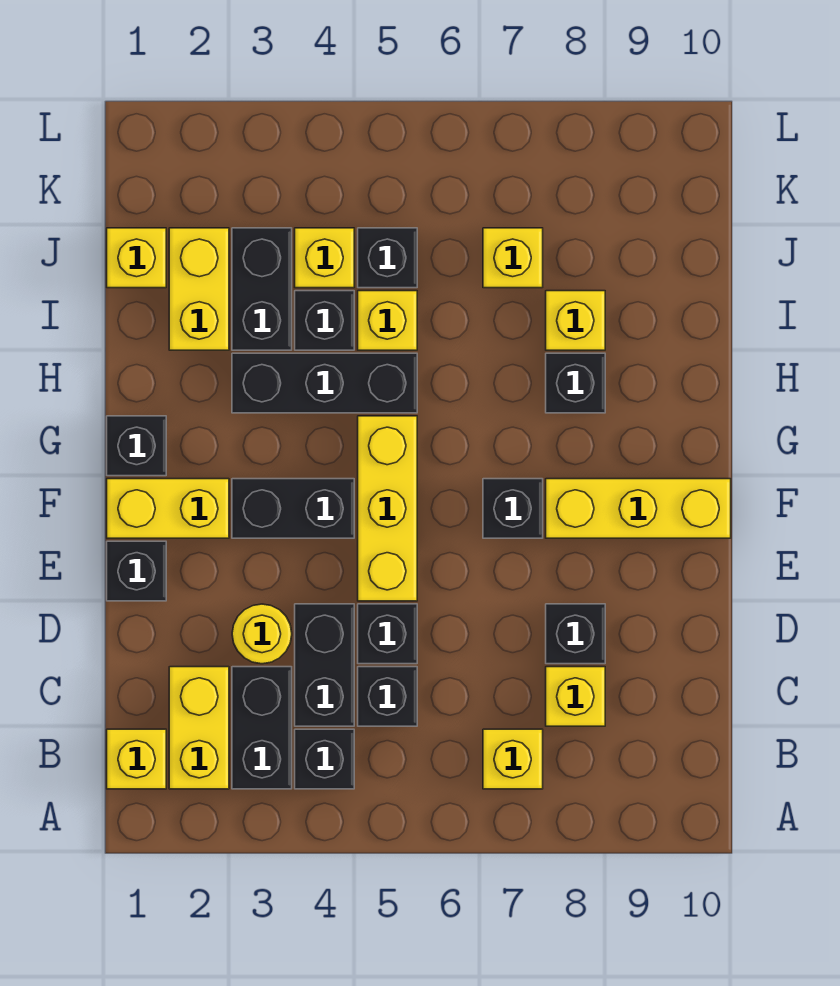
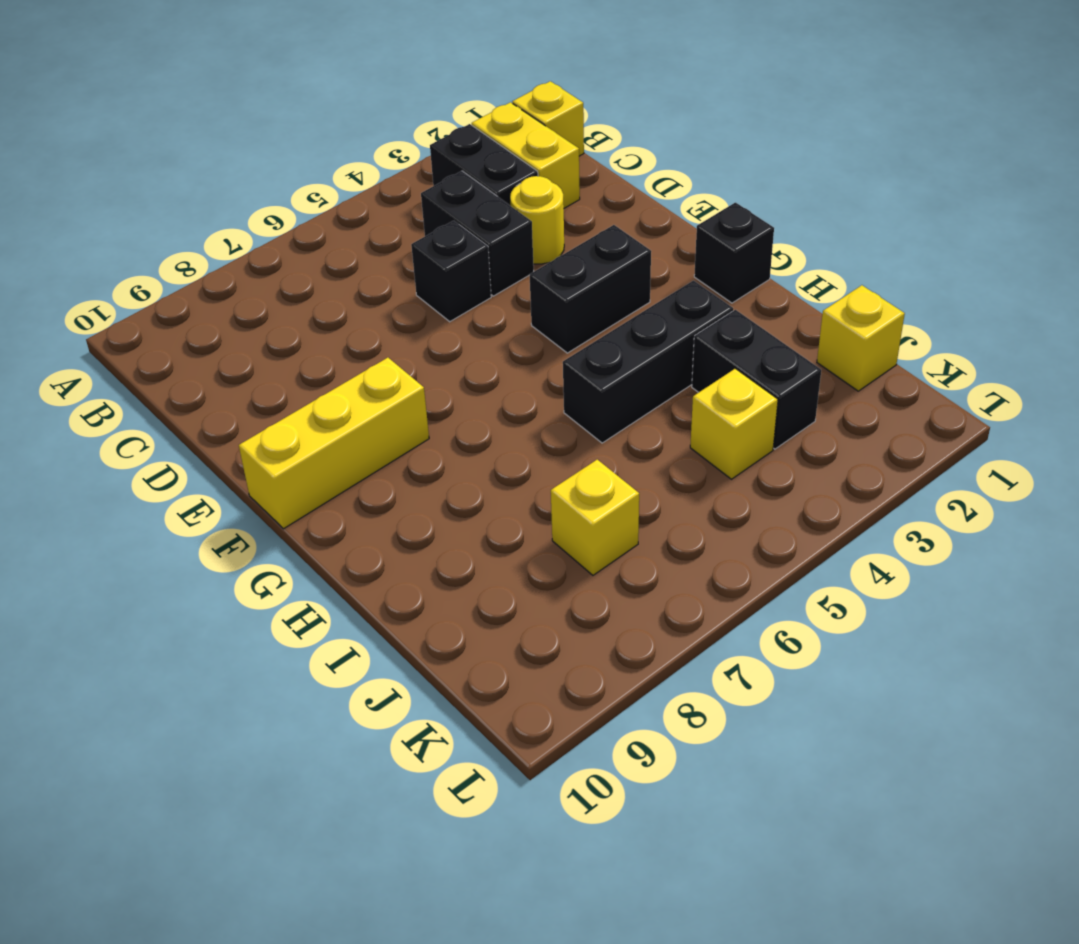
none -> black 1x1 brick [295,729,354,789]
none -> yellow 1x1 brick [483,729,543,789]
none -> black 1x1 brick [358,667,417,726]

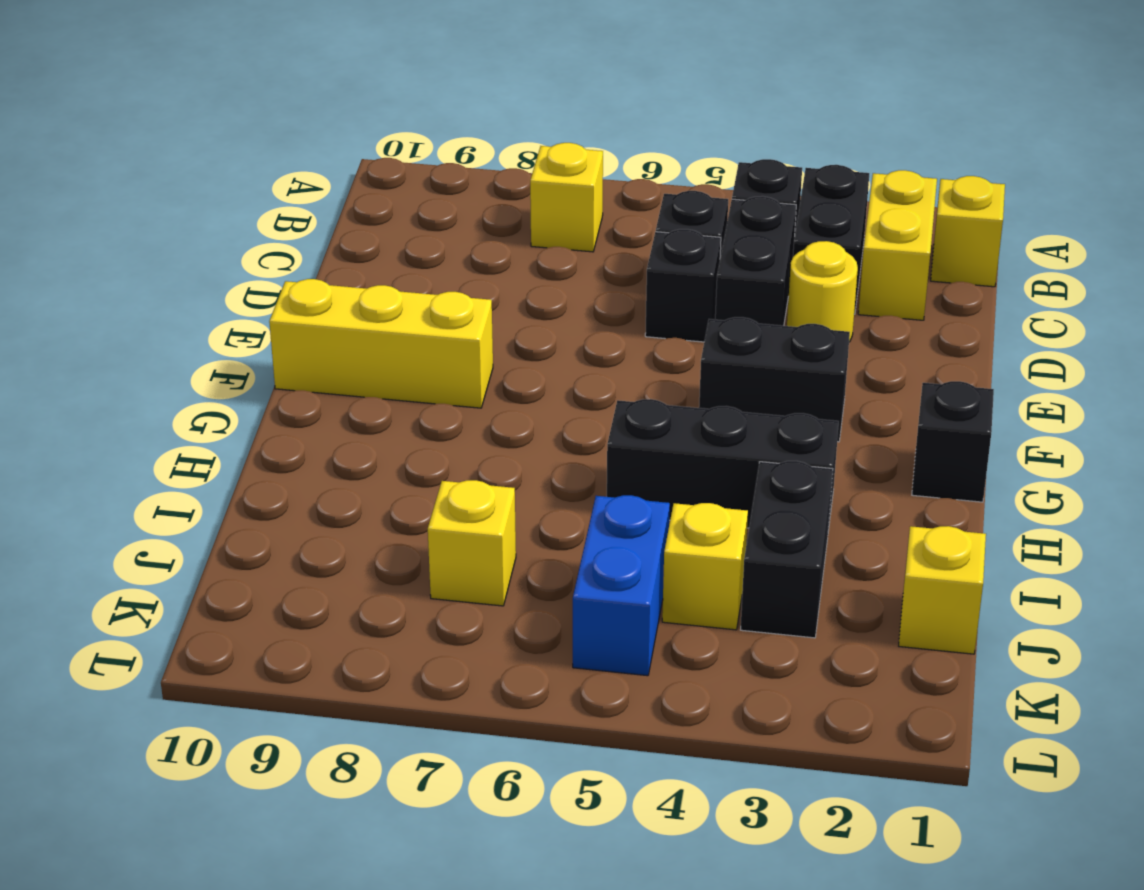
blue 1x2 brick [573,495,670,676] -> black 1x1 brick [358,228,417,288]
none -> yellow 1x1 brick [546,667,605,726]
none -> black 1x1 brick [546,604,605,664]
none -> black 1x1 brick [107,541,166,601]

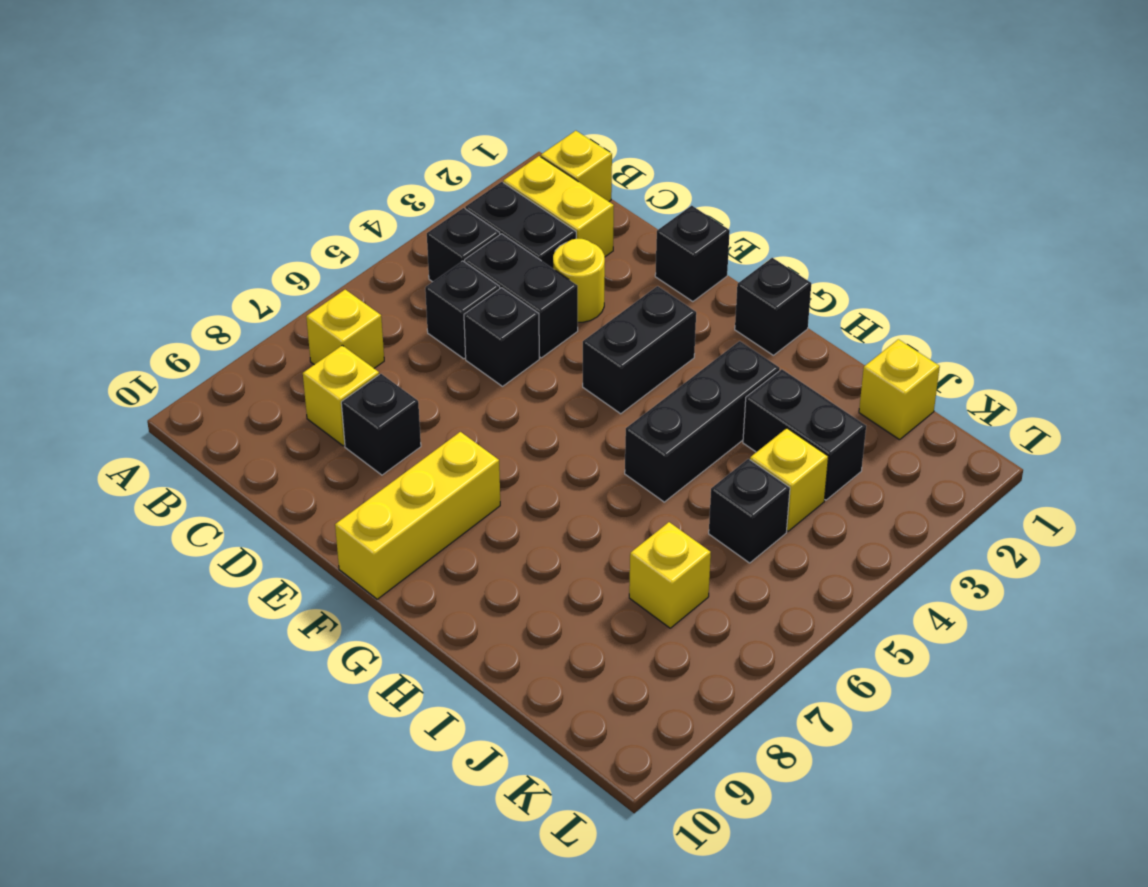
none -> yellow 1x3 brick [358,416,417,601]
none -> yellow 1x2 brick [107,479,229,538]
none -> black 1x1 brick [483,479,543,538]

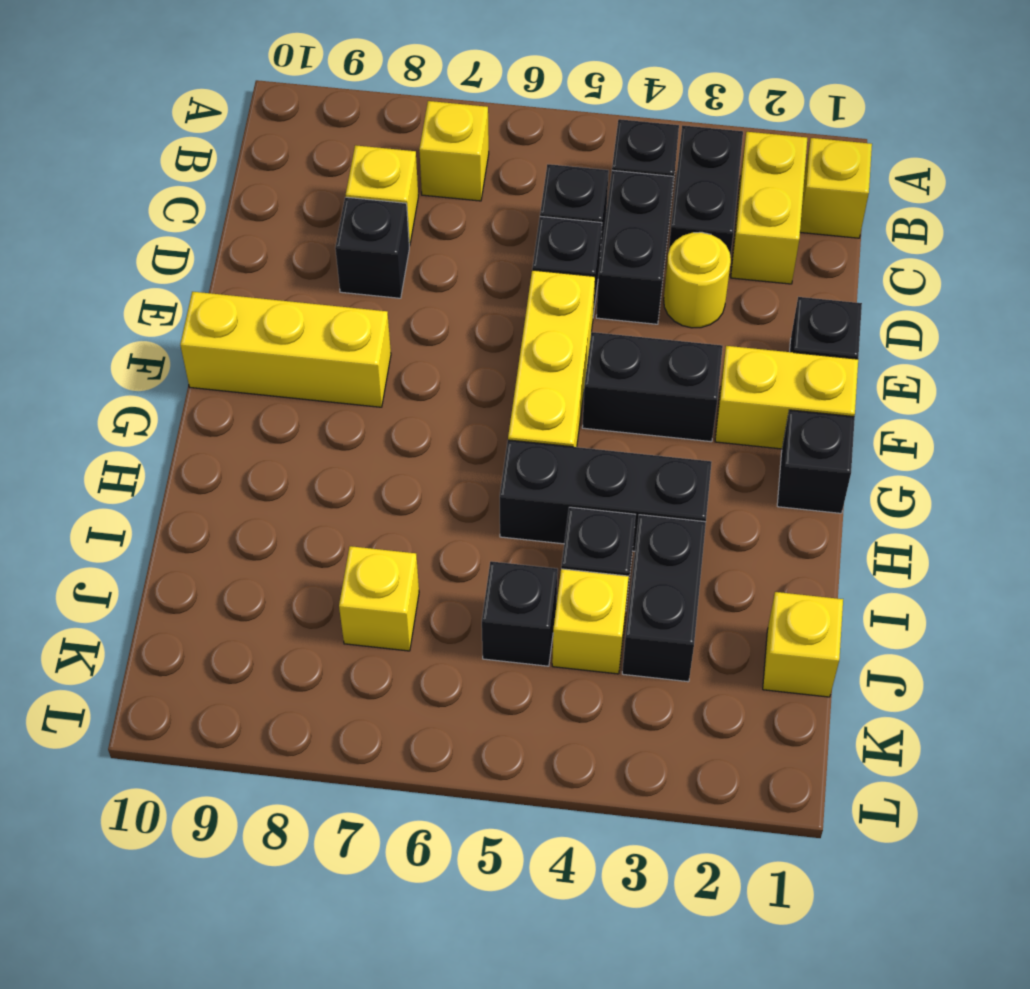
none -> black 1x1 brick [483,479,543,538]
none -> black 1x1 brick [546,353,605,413]
none -> yellow 1x2 brick [169,228,229,350]

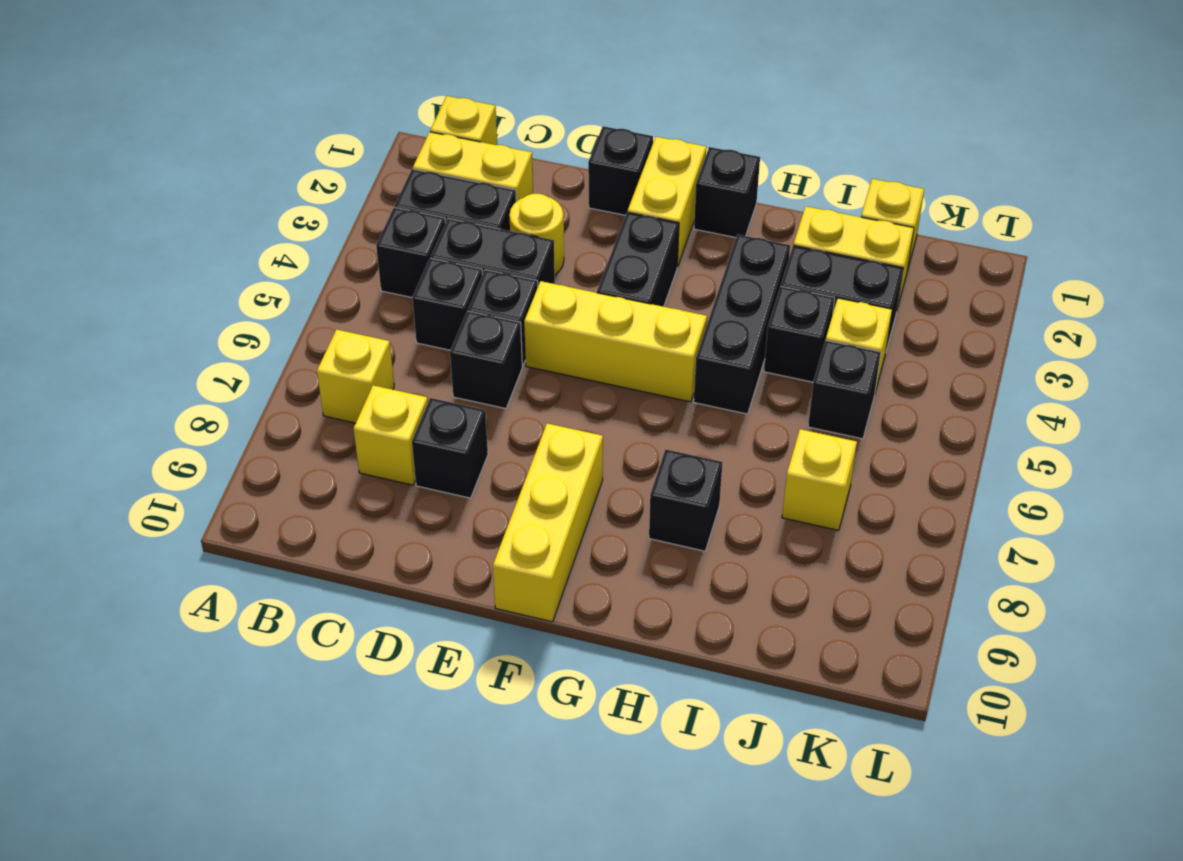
black 1x1 brick [450,311,522,409] -> black 1x1 brick moved to [483,479,543,538]
none -> yellow 1x1 brick [358,291,417,350]
none -> yellow 1x1 brick [546,291,605,350]

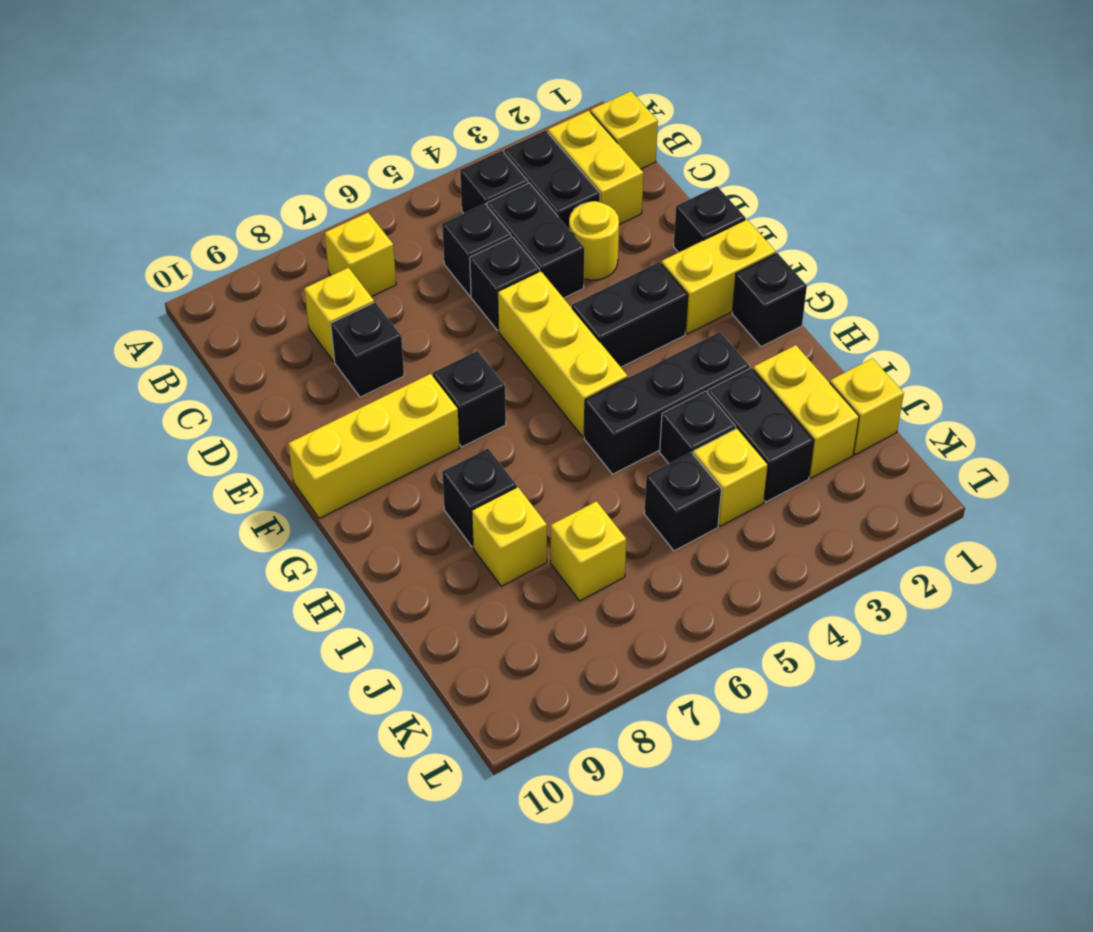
none -> yellow 1x1 brick [358,291,417,350]

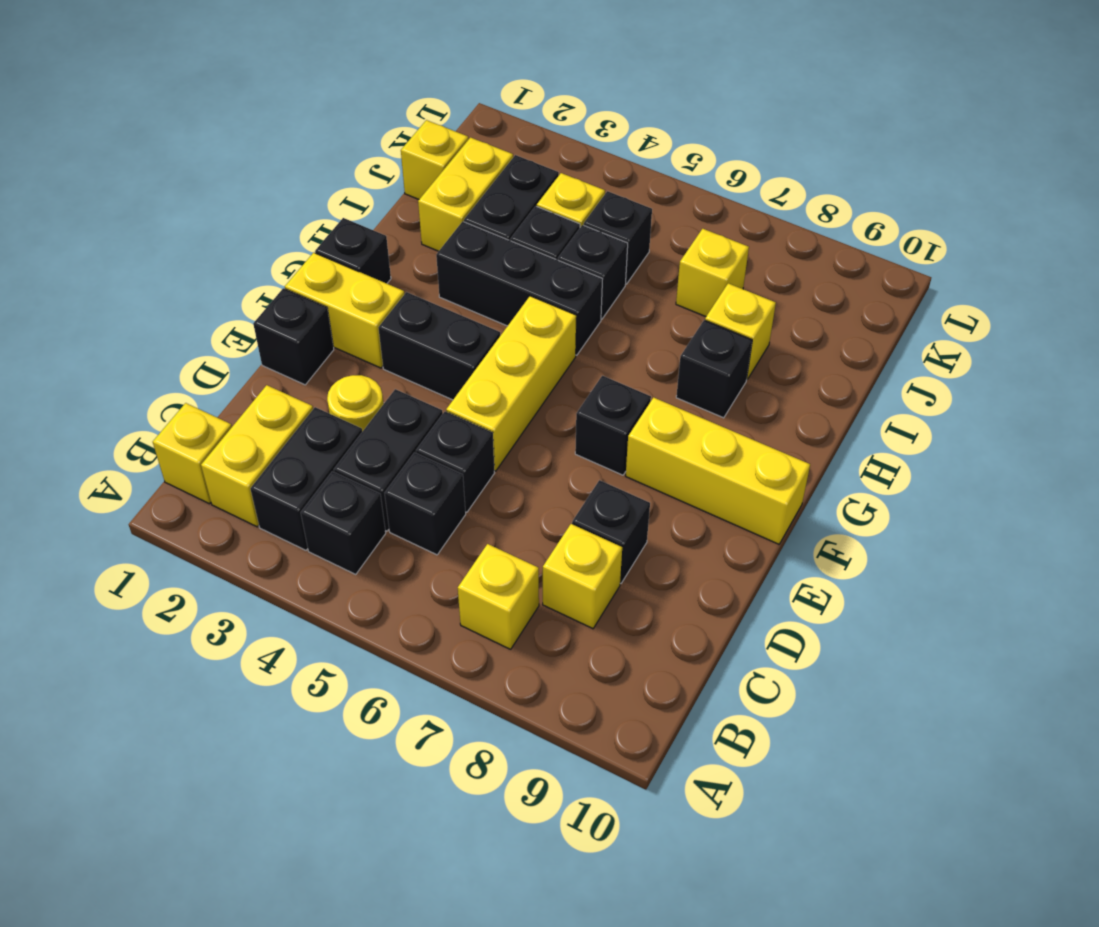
black 1x1 brick [558,225,628,319] -> yellow 1x1 brick [358,291,417,350]

